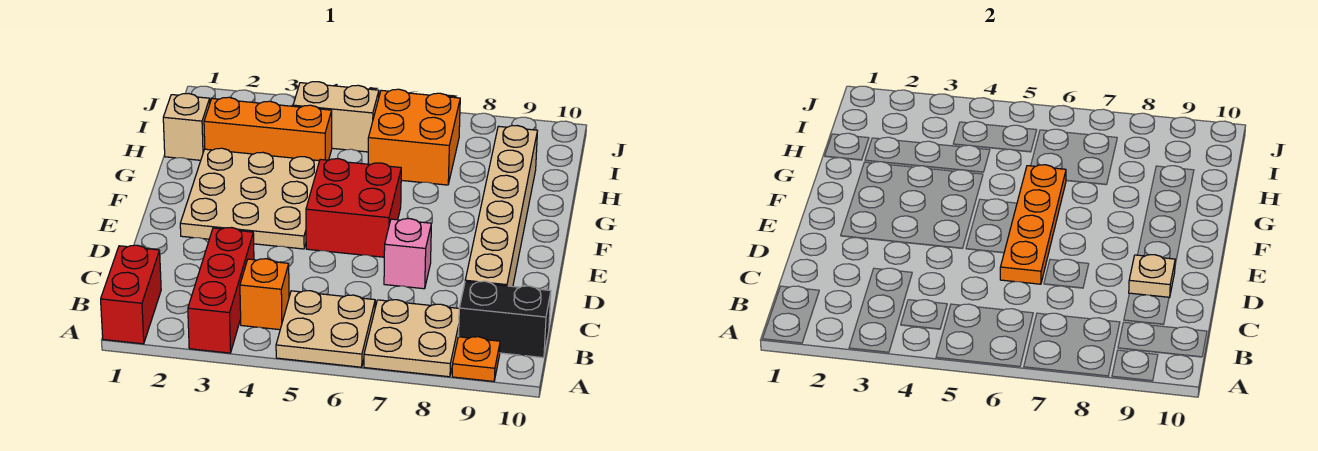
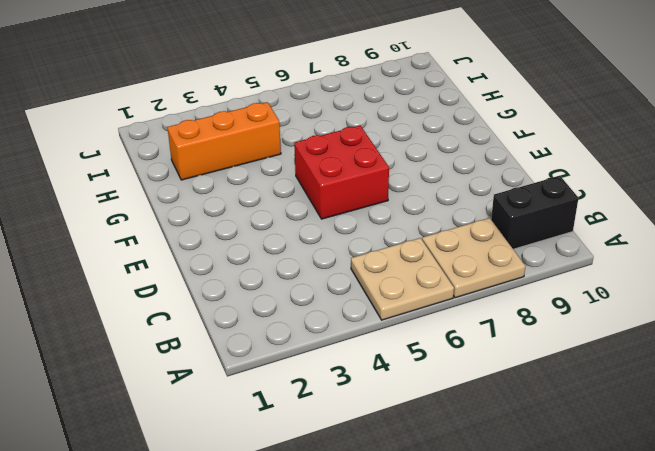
none -> red 1x2 brick [101,245,161,344]
none -> red 1x3 brick [188,228,254,353]
none -> orange 1x1 plate [452,337,500,381]

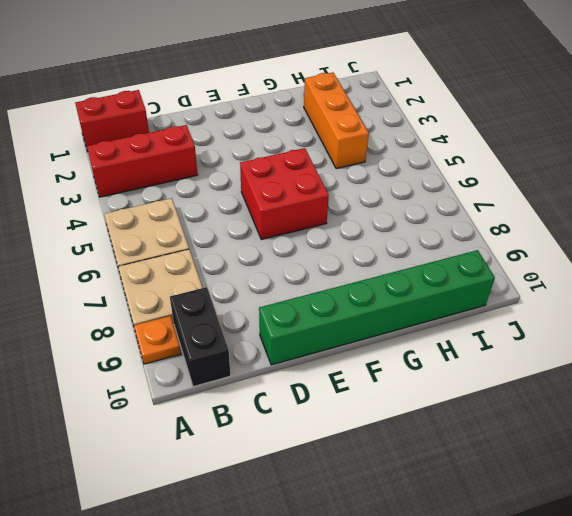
green 1x6 brick [259,250,495,365] -> none
none -> orange 1x1 brick [240,259,289,330]
none -> tan 1x6 brick [465,126,537,287]
none -> pink 1x1 brick [384,219,431,289]

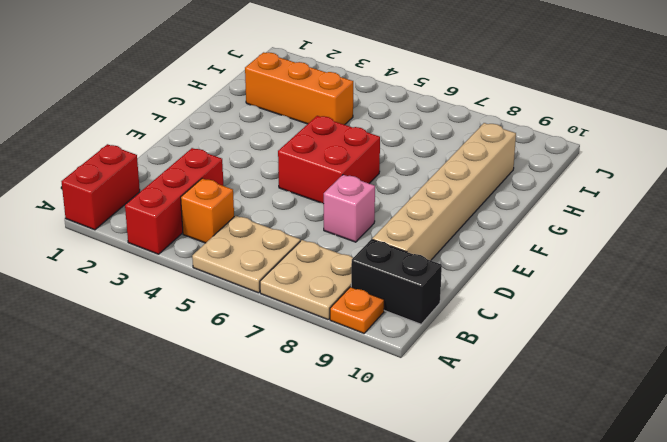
none -> tan 3x3 plate [180,148,319,249]
none -> tan 1x1 brick [163,93,210,160]
none -> orange 2x2 brick [368,89,460,185]

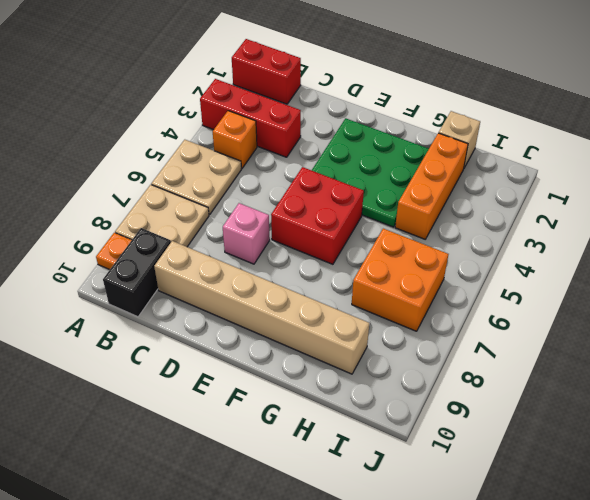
green 3x3 plate [312,118,429,227] -> tan 3x3 plate [180,148,319,249]
none -> tan 1x2 brick [293,82,379,152]
none -> orange 1x4 plate [1000,165,1066,284]
none -> tan 1x1 plate [1129,255,1175,297]

